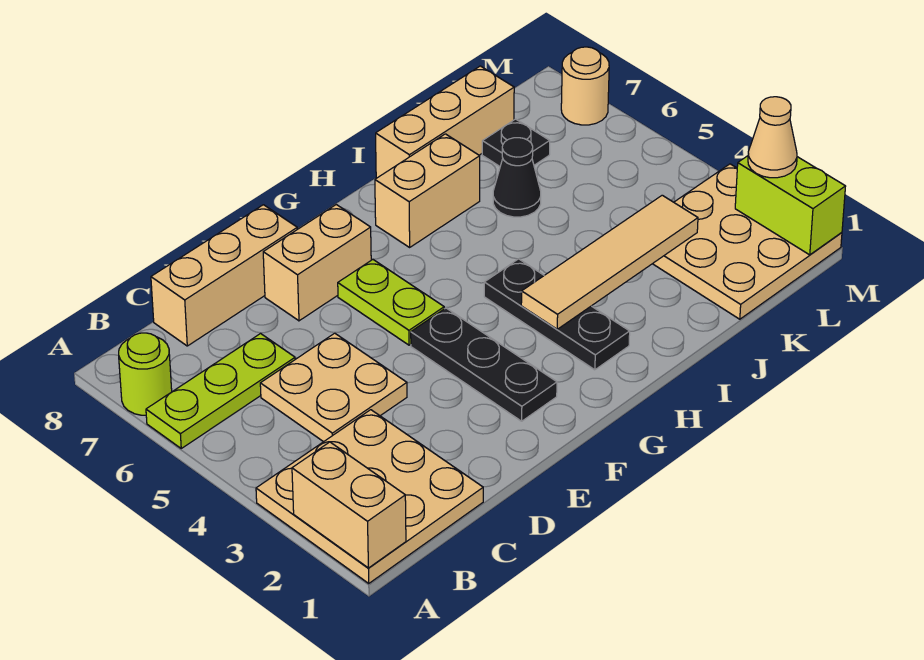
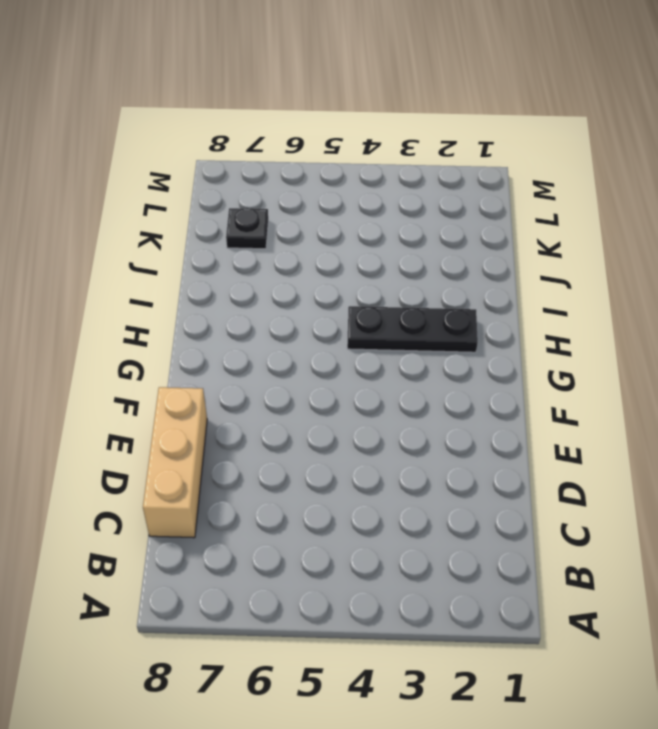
none -> tan 3x3 plate [256,410,483,583]
none -> lime 1x3 plate [146,334,295,448]
none -> lime 1x1 round brick [119,333,172,415]

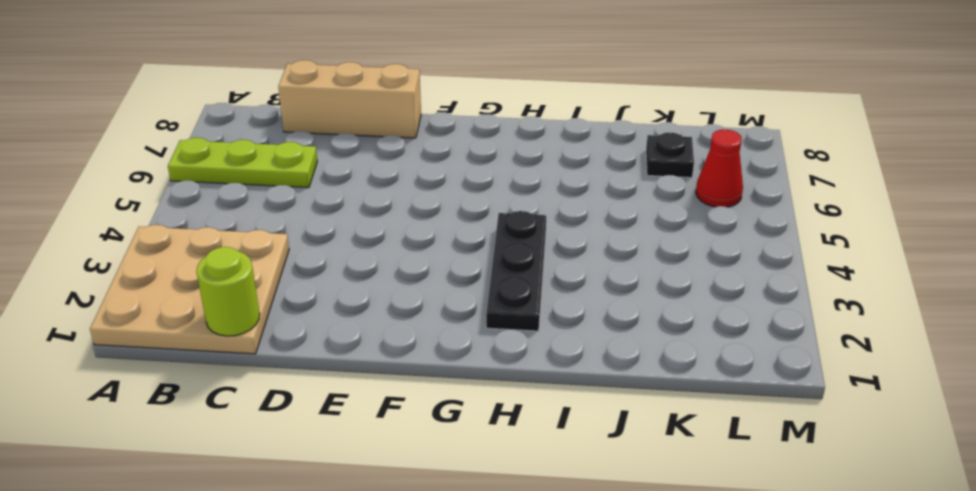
lime 1x1 round brick [196,247,260,336] -> lime 1x1 round brick moved to [119,333,172,415]
red 1x1 cone [696,129,743,207] -> none
none -> tan 2x2 plate [260,333,407,442]
none -> tan 1x2 brick [263,205,371,321]
none -> black 1x3 plate [411,308,557,421]

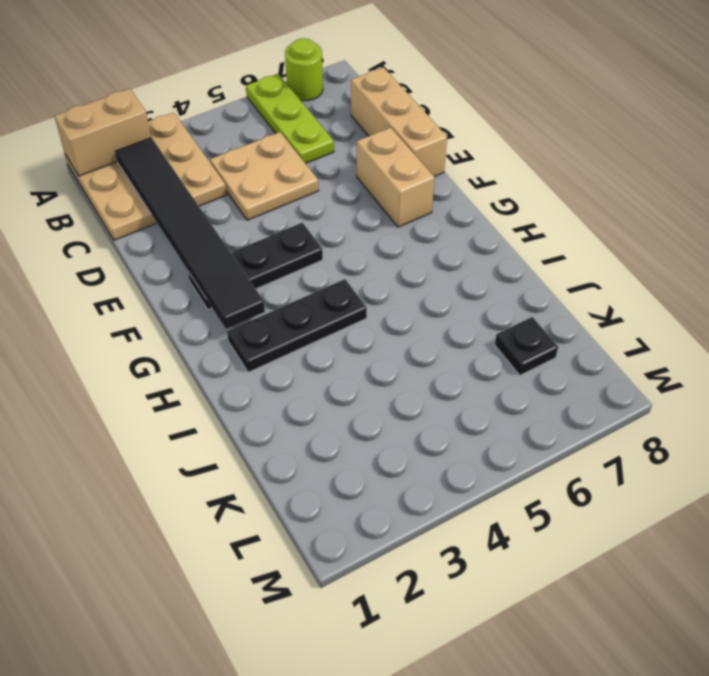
black 1x6 tile [115,138,265,329] -> none
none -> lime 1x2 plate [338,260,444,345]
none -> tan 1x2 brick [375,134,480,247]
none -> tan 1x3 brick [376,66,514,178]

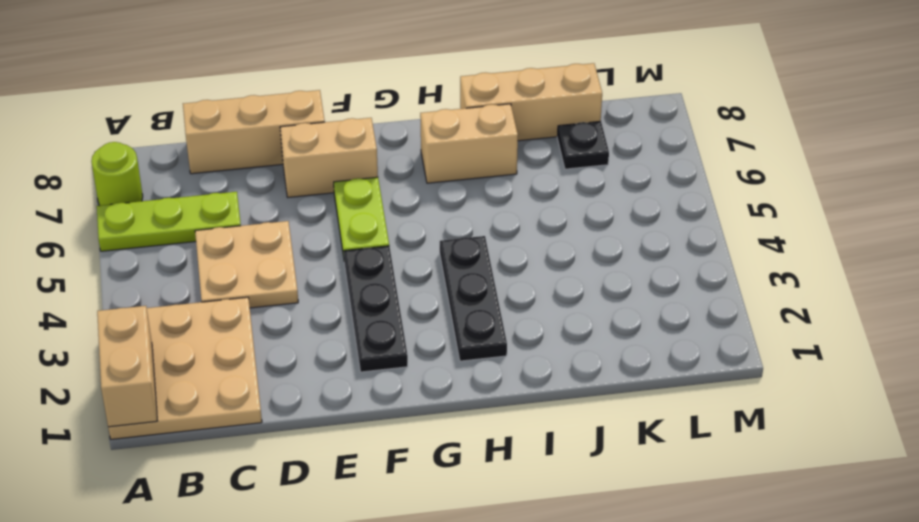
none -> black 1x1 cone [493,138,541,217]
none -> tan 3x3 plate [653,164,842,319]
none -> tan 1x1 round brick [561,47,609,125]

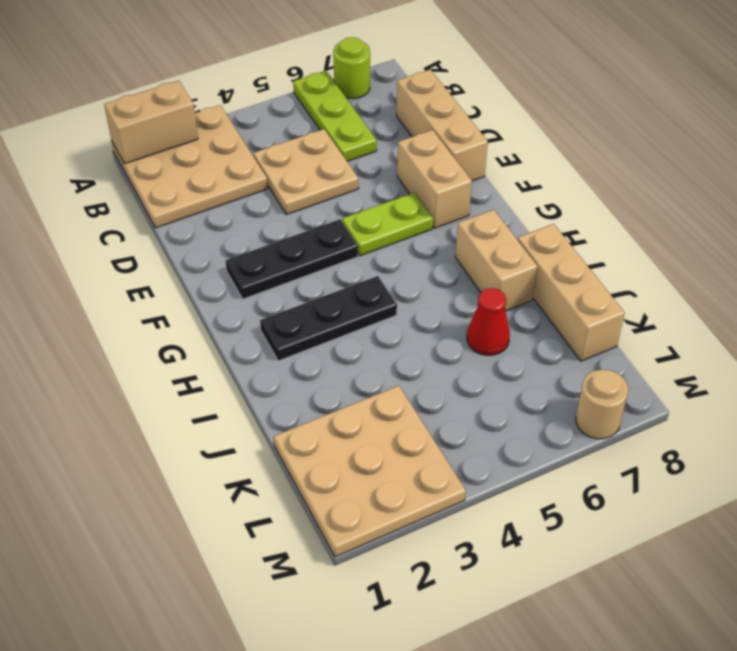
red 1x1 cone [467,288,510,355] -> black 1x1 cone [493,138,541,217]
none -> black 1x1 plate [482,119,550,166]
none -> tan 1x4 tile [521,195,698,329]
none -> lime 1x2 brick [735,156,846,255]

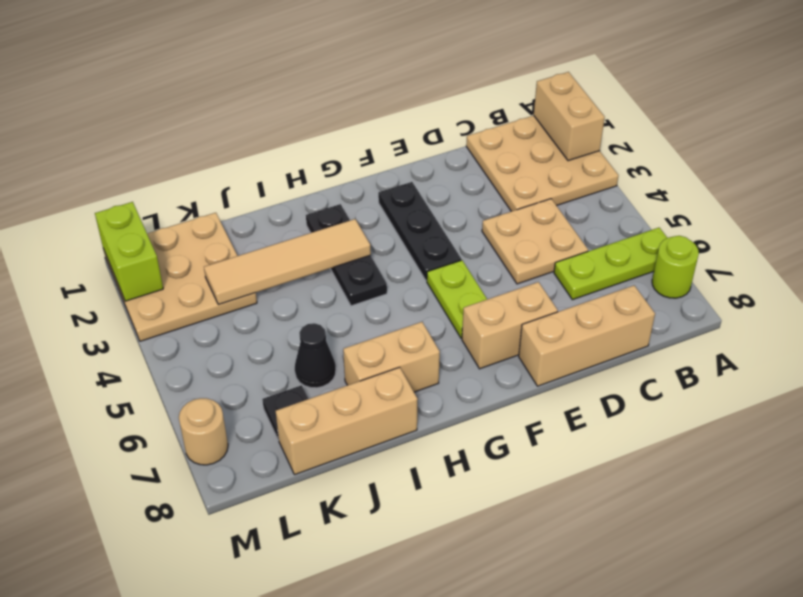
none -> tan 1x1 cone [748,97,797,178]

